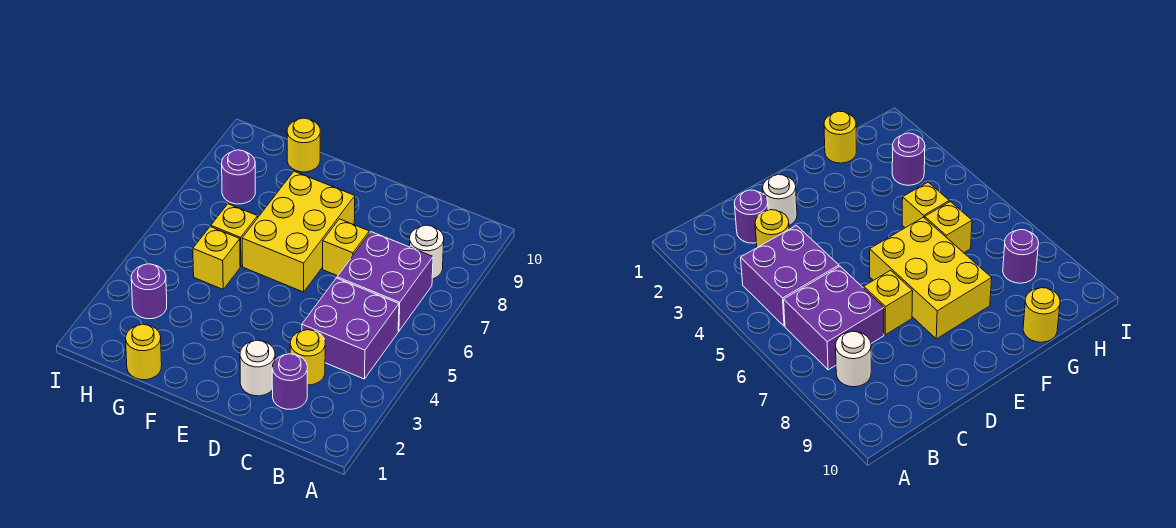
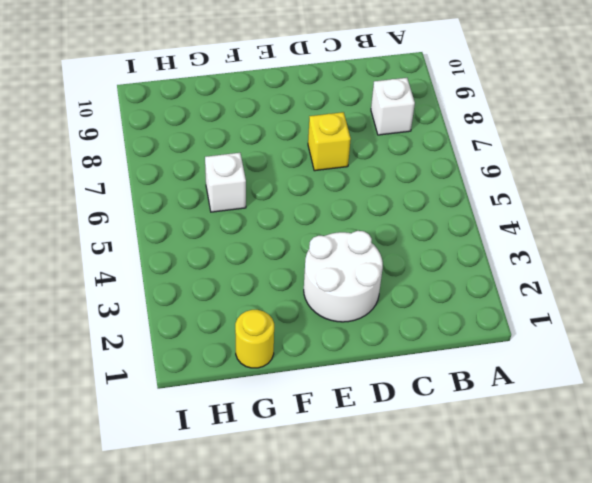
white 1x1 brick [371,78,415,135] -> white 1x1 round brick [409,225,444,279]
white 2x2 round brick [304,231,383,322] -> white 1x1 round brick [240,340,275,396]
white 1x1 brick [205,153,246,212] -> yellow 1x1 brick [211,204,258,266]
none -> purple 2x2 brick [302,278,399,379]
none -> purple 2x2 brick [337,232,433,331]
none -> purple 1x1 round brick [272,354,307,409]

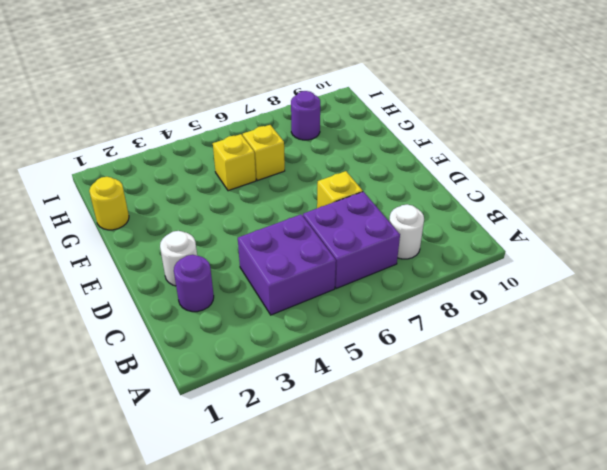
none -> yellow 1x1 round brick [290,330,325,385]
none -> yellow 2x3 brick [242,171,355,292]
none -> yellow 1x1 round brick [287,118,320,172]

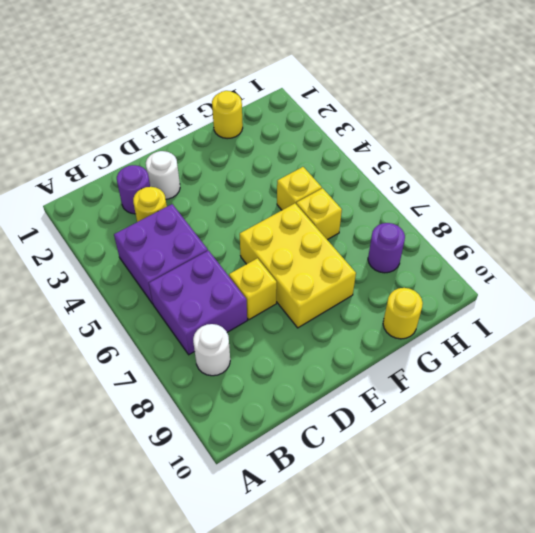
none -> purple 1x1 round brick [131,264,167,319]

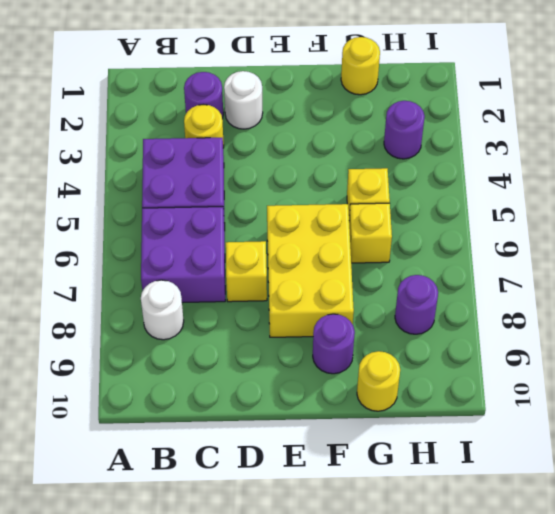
purple 1x1 round brick [313,314,355,374] -> none

